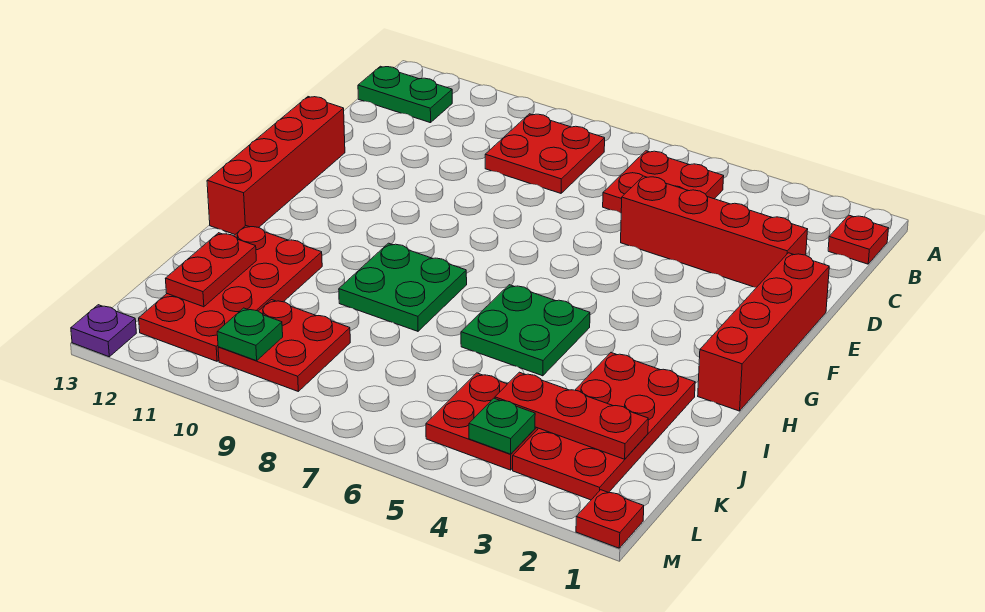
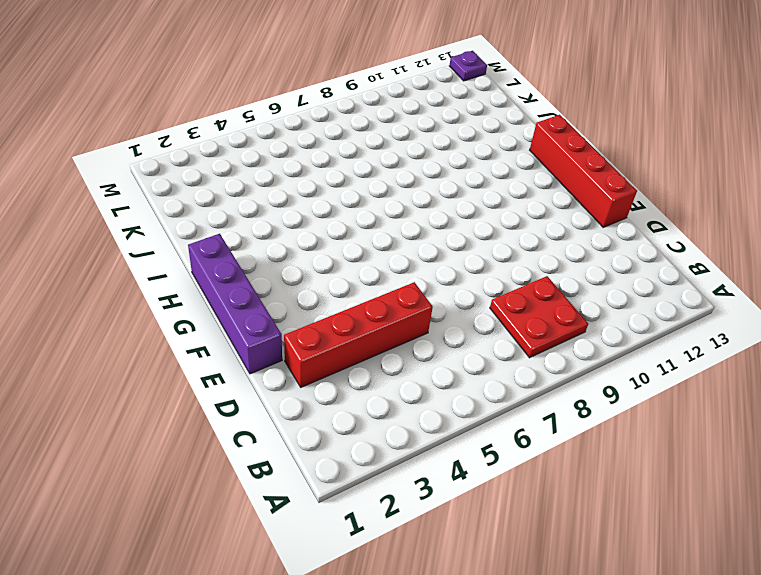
purple 1x4 brick [188,234,282,374] -> red 1x4 brick [698,253,829,411]
none -> red 1x1 plate [828,215,888,264]
none -> red 2x2 plate [603,151,724,213]
none -> green 1x2 plate [358,66,452,123]

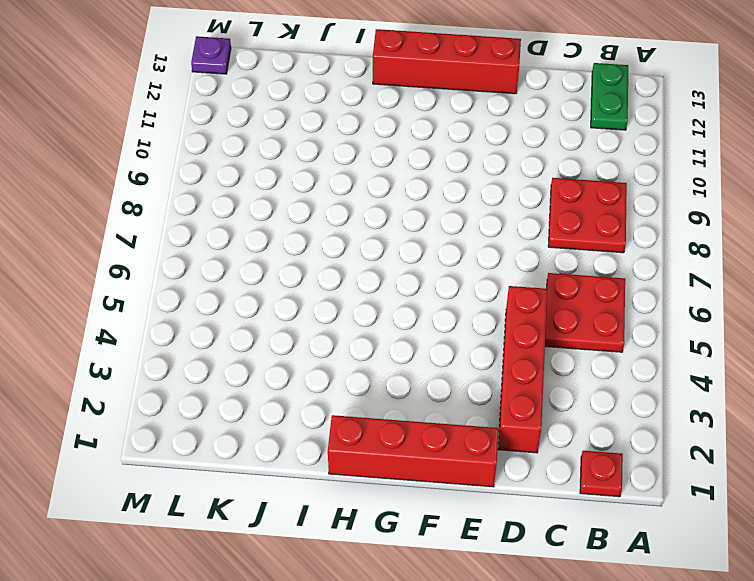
none -> green 2x2 plate [461,285,590,376]
none -> green 2x2 plate [339,243,467,331]
none -> red 2x4 plate [513,353,695,500]

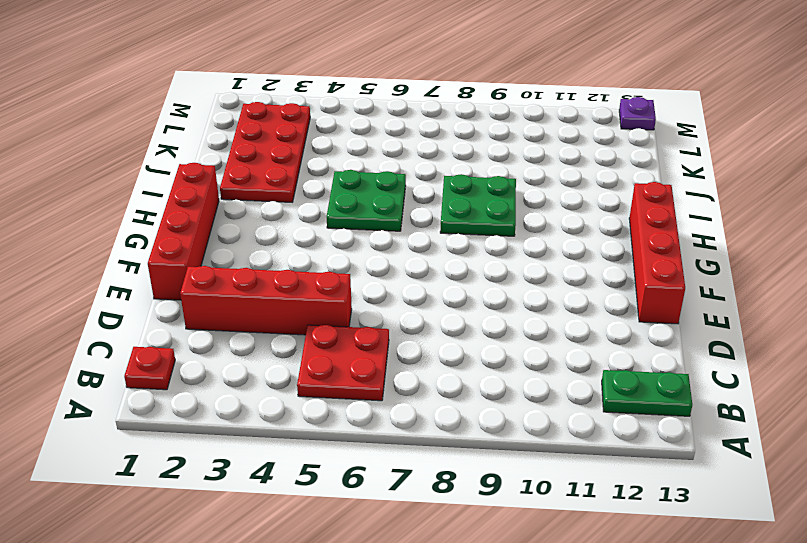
none -> red 2x2 plate [485,114,605,193]
none -> red 2x4 plate [139,226,322,361]
none -> red 2x2 plate [426,373,538,470]

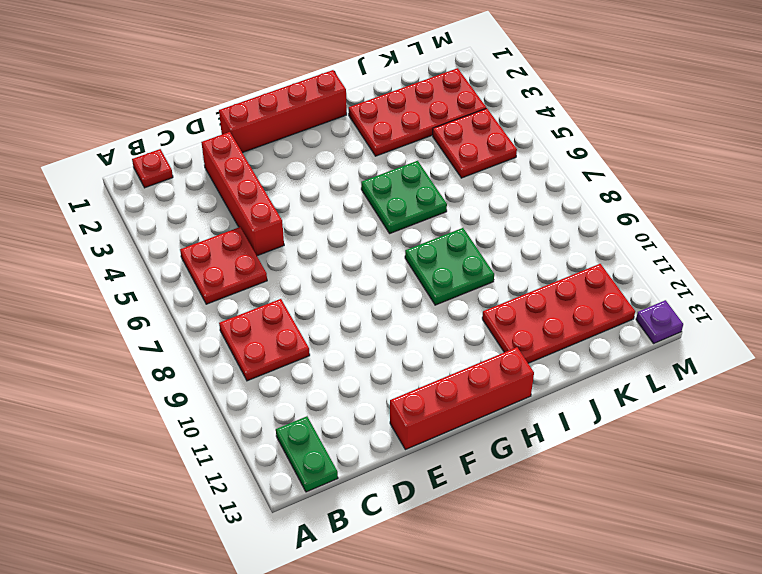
none -> red 2x2 plate [218,300,350,391]
none -> red 1x1 plate [576,490,644,548]
none -> red 1x2 plate [166,233,256,307]

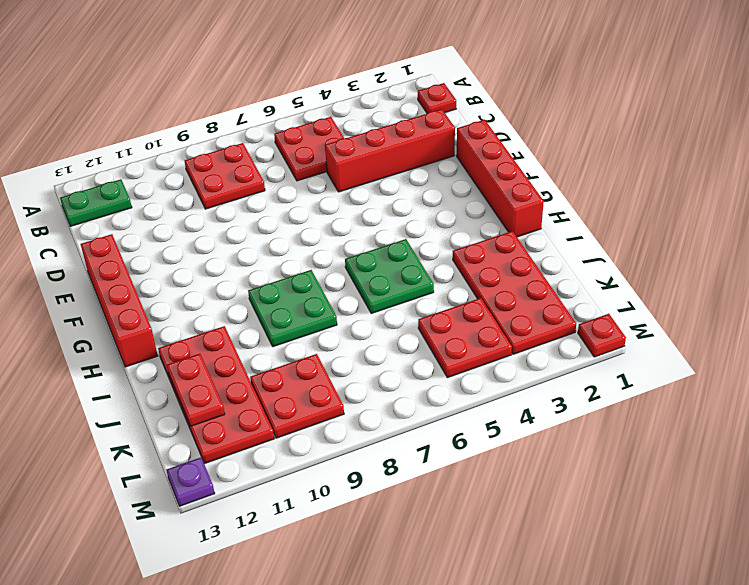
none -> red 1x3 plate [495,372,648,459]
none -> green 1x1 plate [469,398,535,454]
none -> green 1x1 plate [217,308,283,361]

